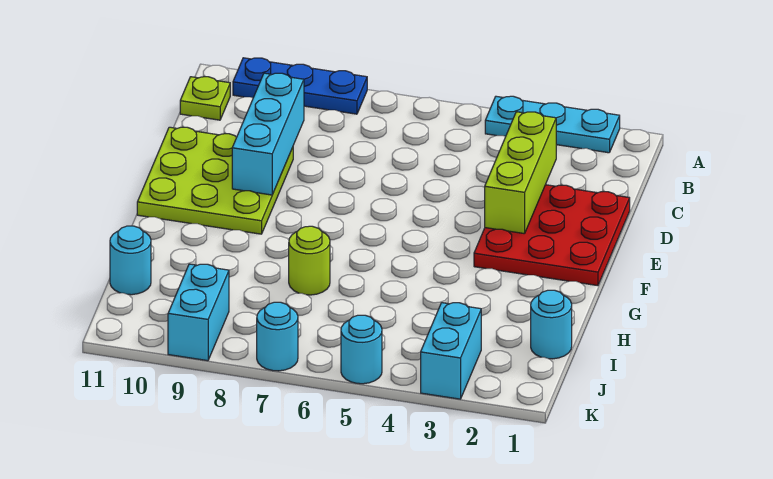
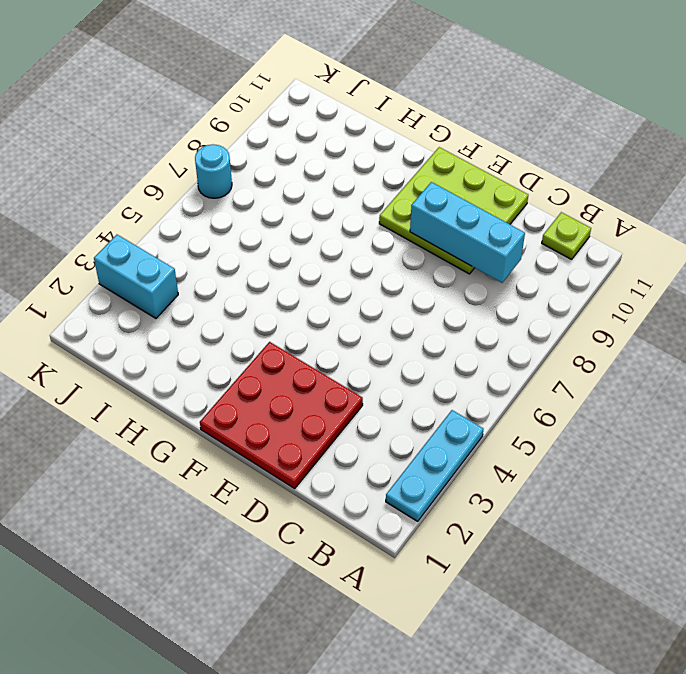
none -> blue 1x3 plate [233,58,367,114]
none -> lime 1x1 round brick [289,226,330,295]
none -> cyan 1x1 round brick [531,290,572,359]

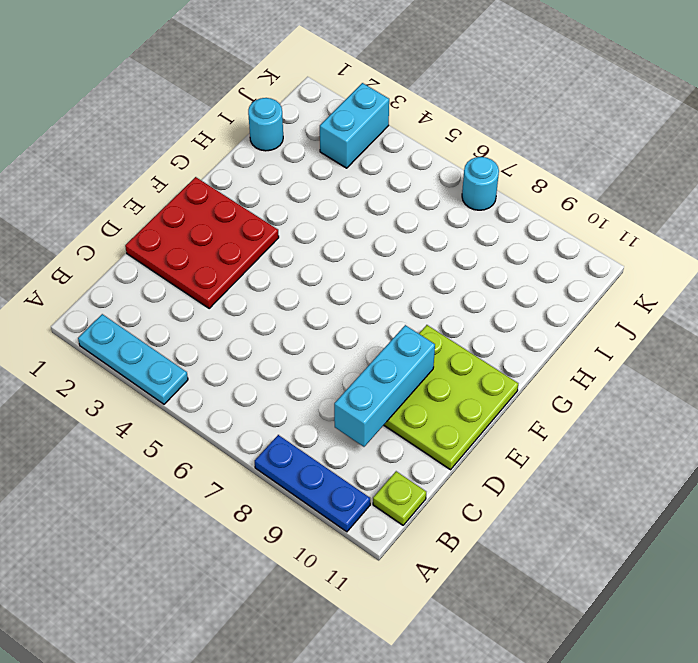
none -> lime 1x1 round brick [289,226,330,295]
none -> cyan 1x1 round brick [110,226,151,295]
none -> cyan 1x2 brick [168,264,229,361]

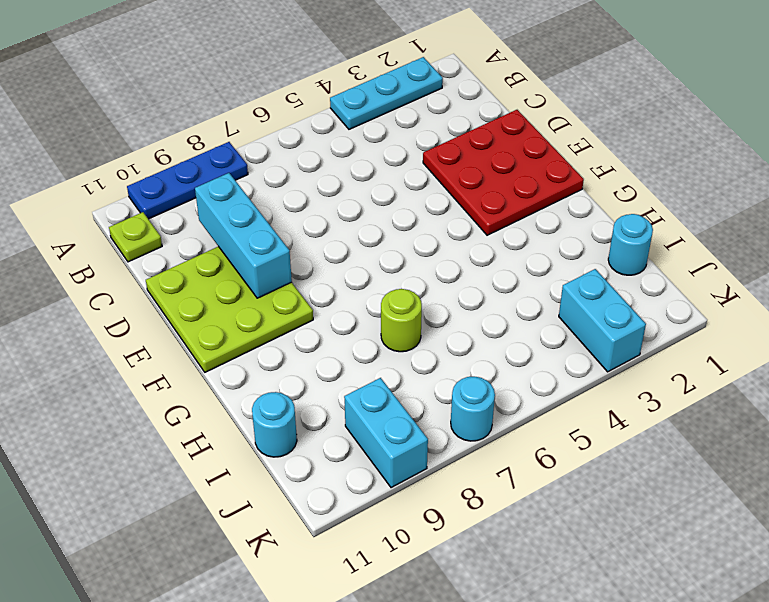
none -> cyan 1x1 round brick [341,315,382,384]
none -> lime 1x3 brick [485,112,556,234]

